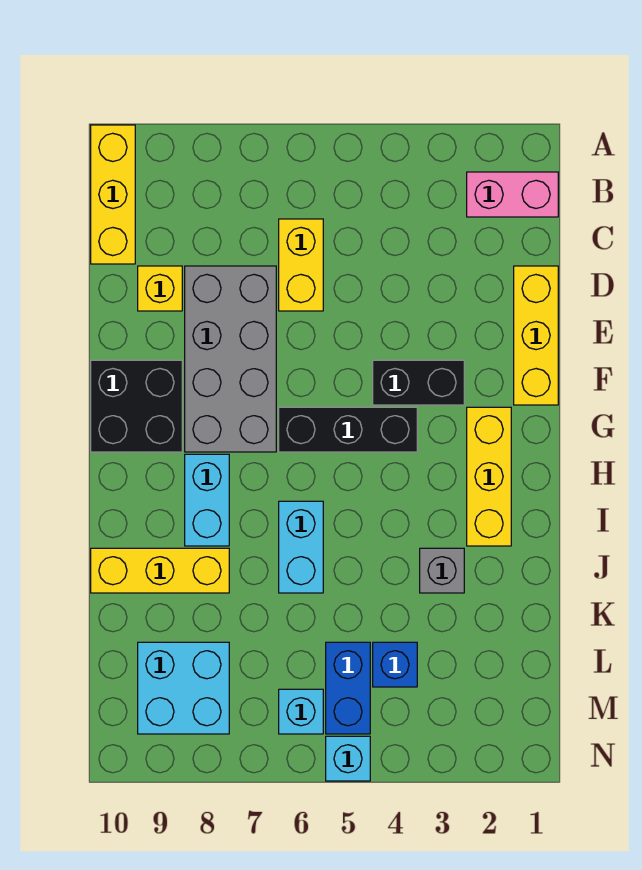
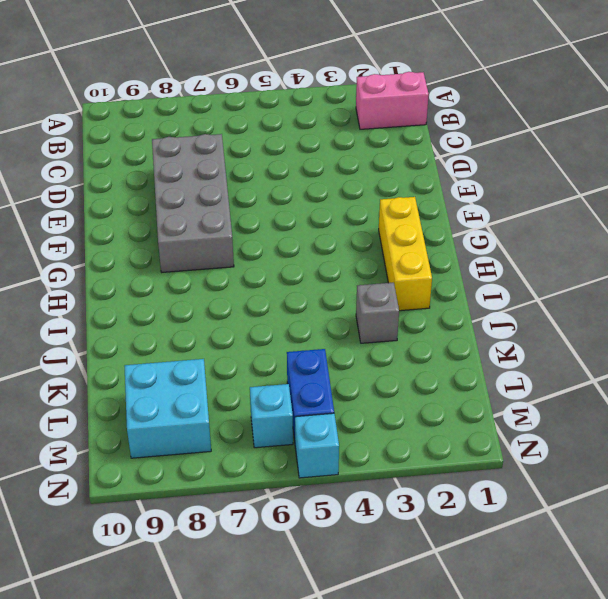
none -> yellow 1x3 brick [91,125,135,264]
none -> yellow 1x2 brick [279,219,323,311]
none -> yellow 1x3 brick [514,266,558,405]

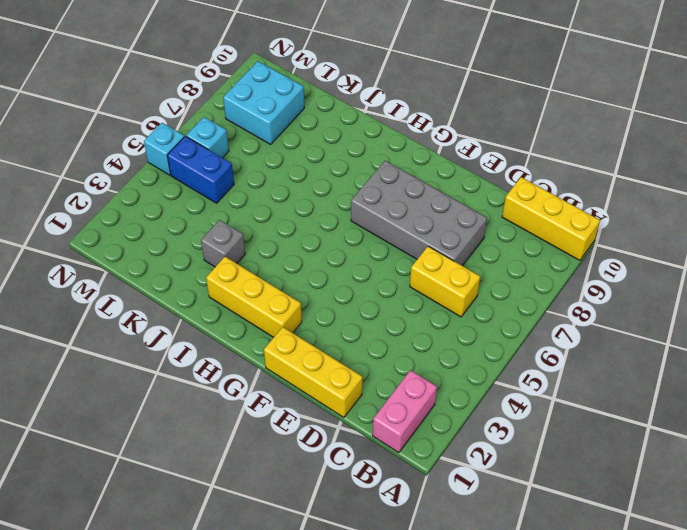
none -> yellow 1x1 brick [138,266,182,311]
none -> black 1x2 brick [373,360,464,405]
none -> black 2x2 brick [91,360,182,452]

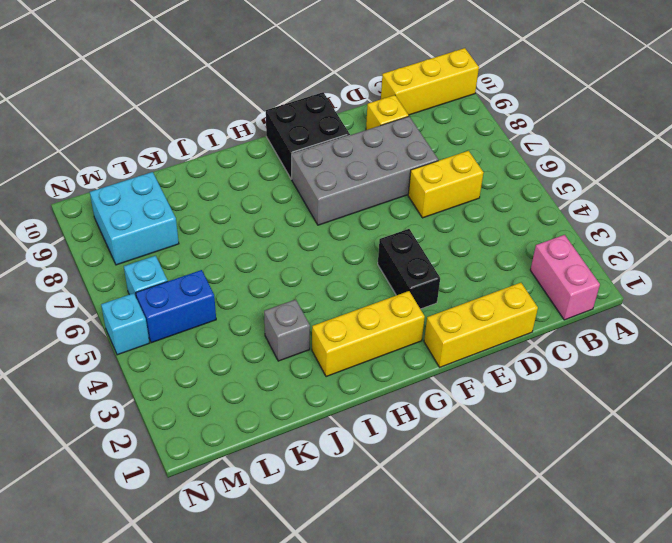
none -> black 1x3 brick [279,407,417,452]
none -> cyan 1x2 brick [185,454,229,546]
none -> cyan 1x2 brick [279,501,323,593]

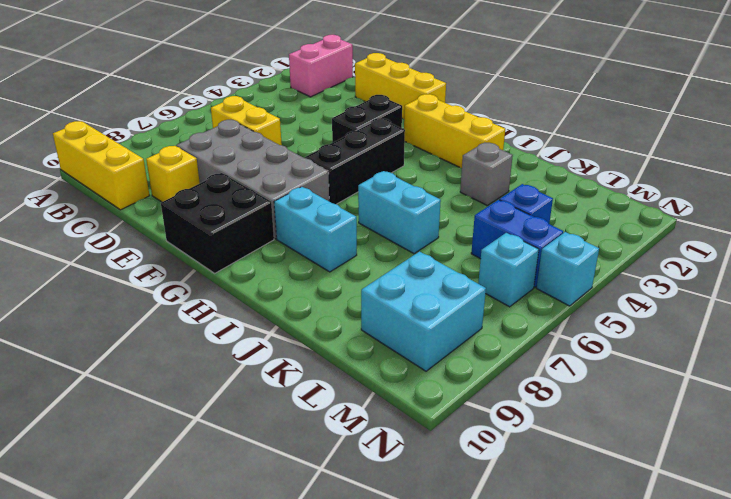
none -> yellow 1x3 brick [91,548,229,593]

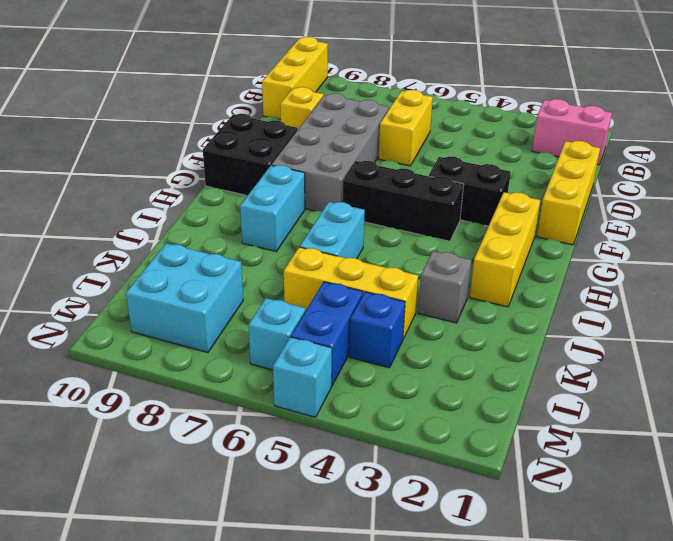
yellow 1x3 brick [284,247,418,339] -> yellow 1x3 brick moved to [91,548,229,593]

